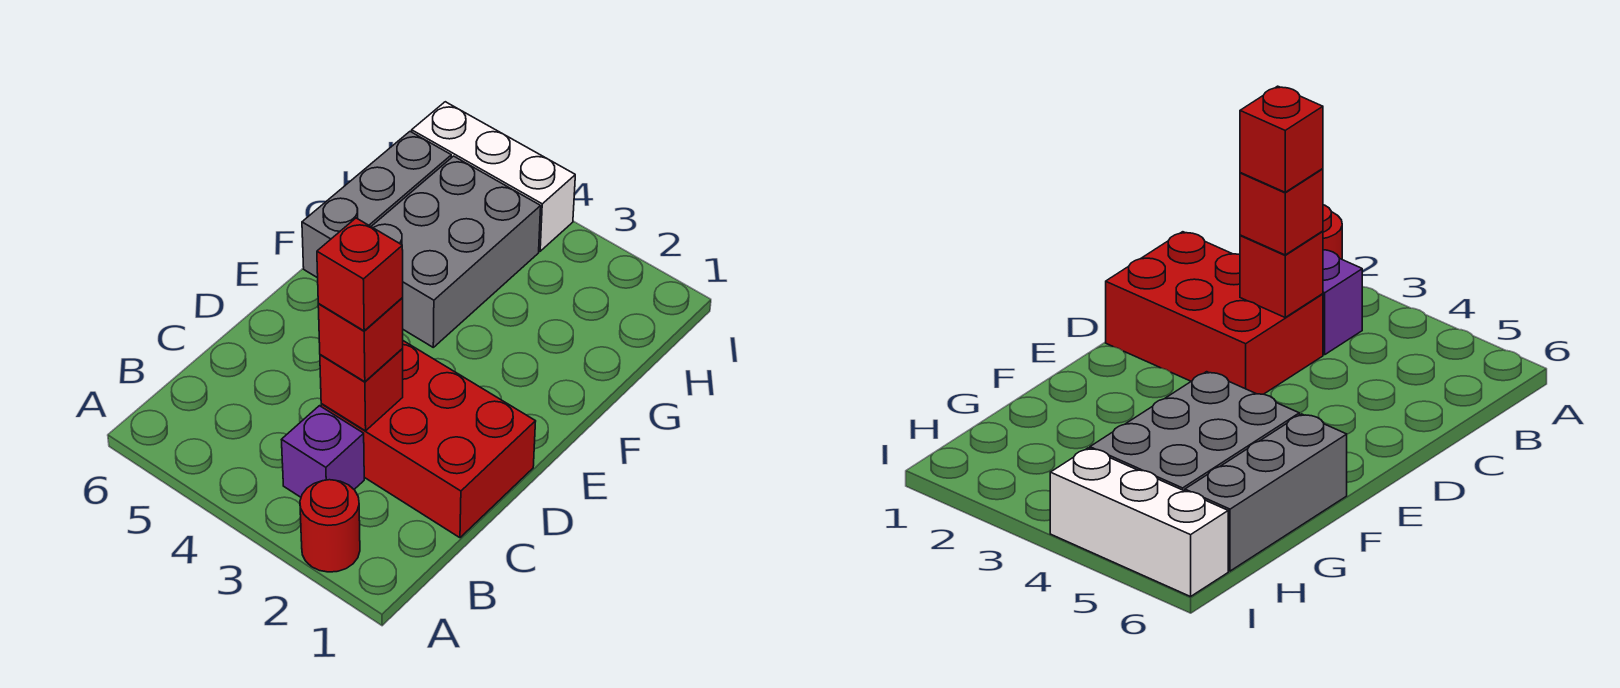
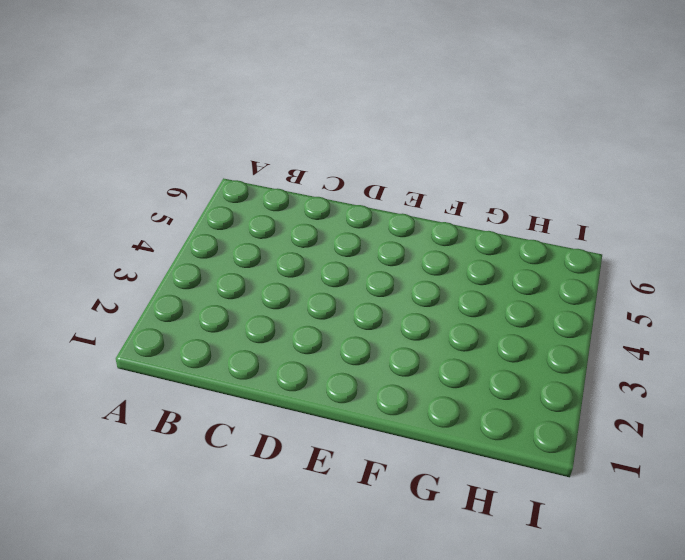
none -> red 1x1 round brick [300,480,360,572]
none -> purple 1x1 brick [282,406,364,497]

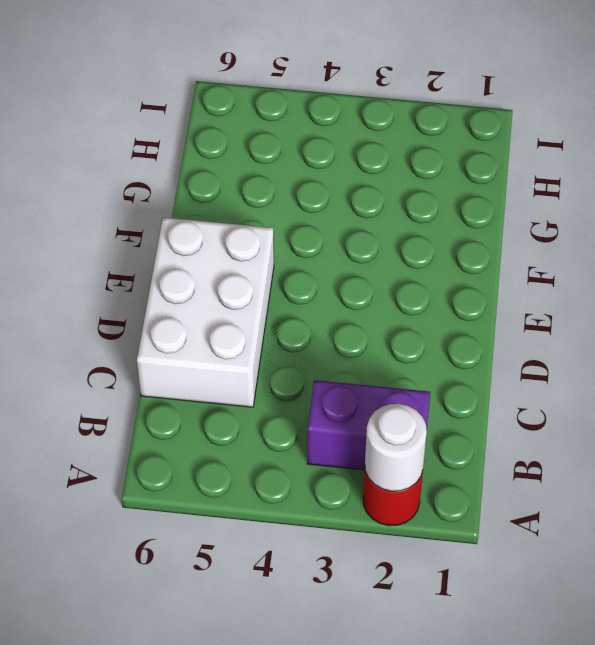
white 1x1 round brick [365,404,427,491] -> none
purple 1x2 brick [307,380,431,470] -> purple 1x1 brick [282,406,364,497]
white 2x3 brick [137,217,274,407] -> none
none -> red 2x3 brick [321,341,536,538]
none -> grey 2x3 brick [371,156,541,347]

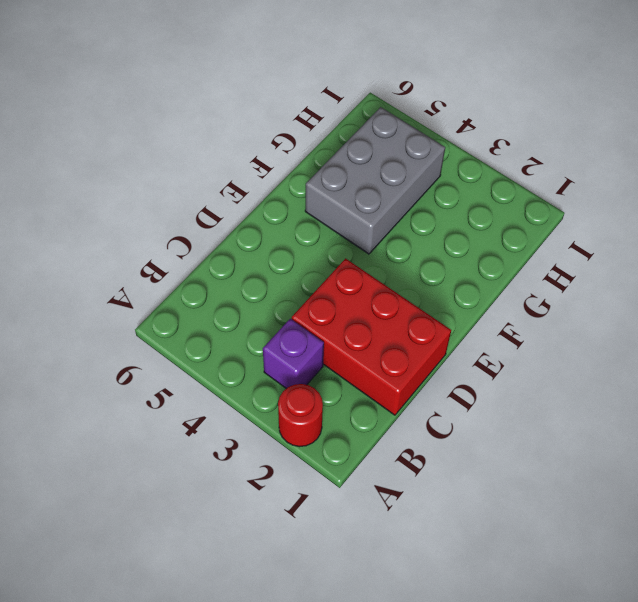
none -> grey 1x3 brick [302,132,451,278]
none -> white 1x3 brick [412,102,575,251]

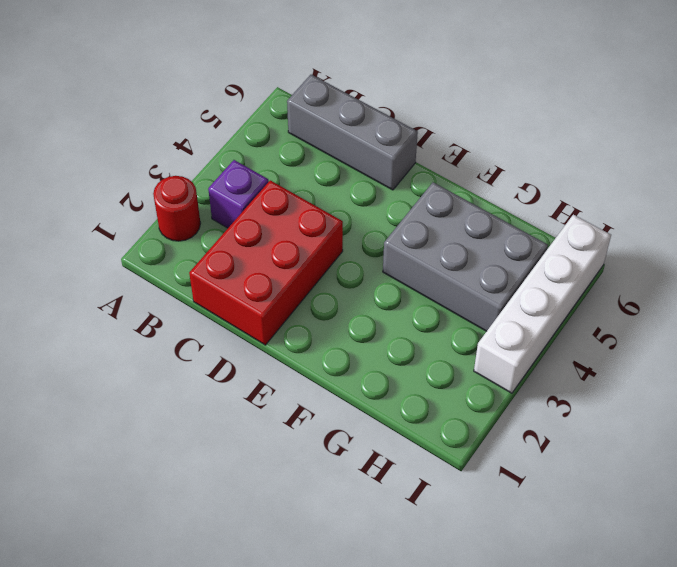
grey 1x3 brick [287,75,418,190] -> grey 1x3 brick moved to [302,132,451,278]
white 1x4 brick [474,215,611,393] -> white 1x3 brick [412,102,575,251]
none -> red 1x1 brick [320,349,403,431]
none -> red 1x1 brick [318,298,403,382]

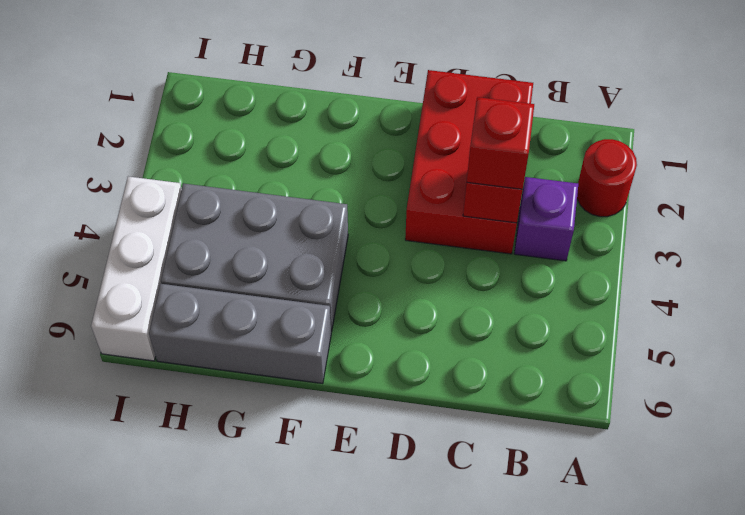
none -> red 1x1 brick [317,218,403,331]

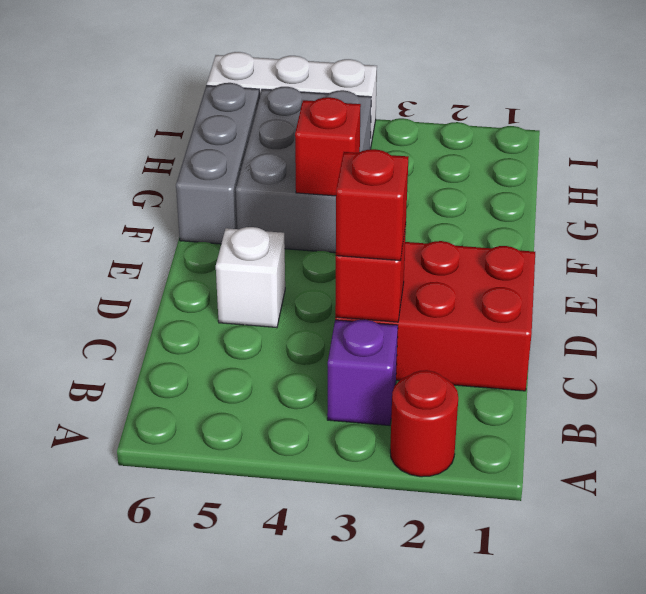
white 1x1 brick [216,227,285,327] -> none
red 1x1 brick [295,97,361,196] -> red 1x1 brick moved to [317,218,403,331]

